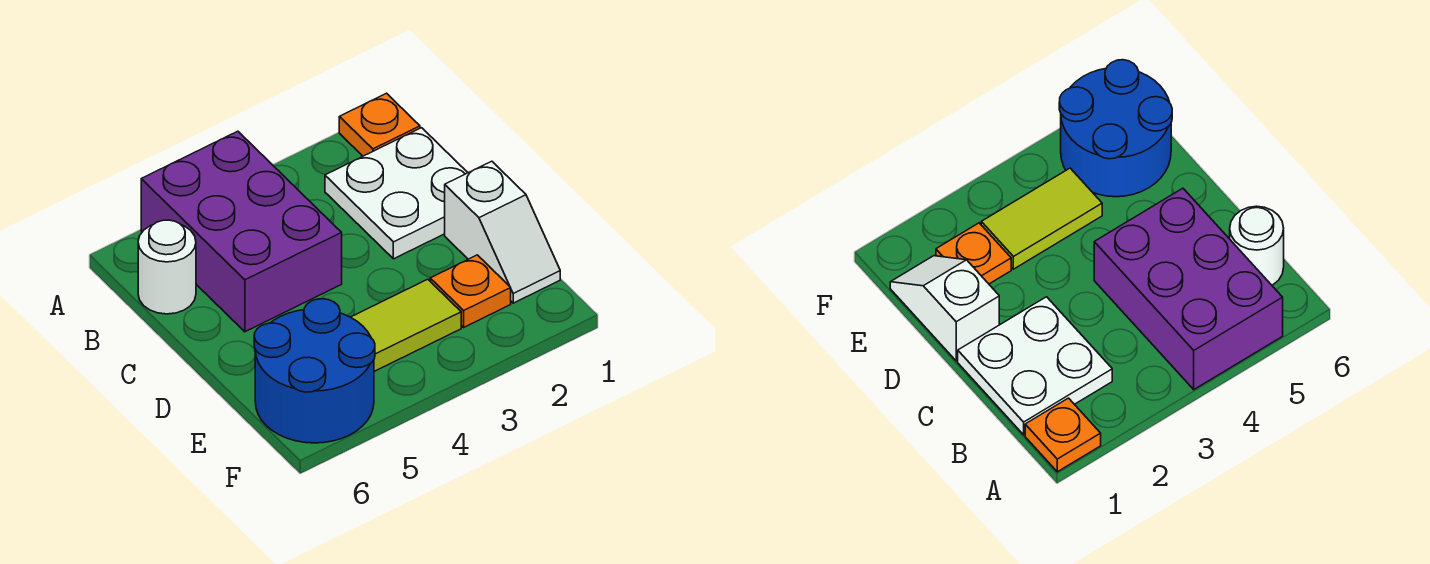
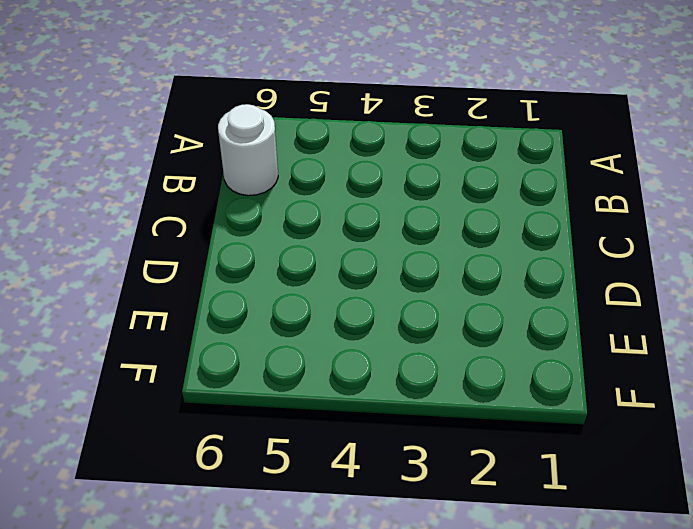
none -> orange 1x1 plate [339,93,420,156]
none -> purple 2x3 brick [141,131,342,332]

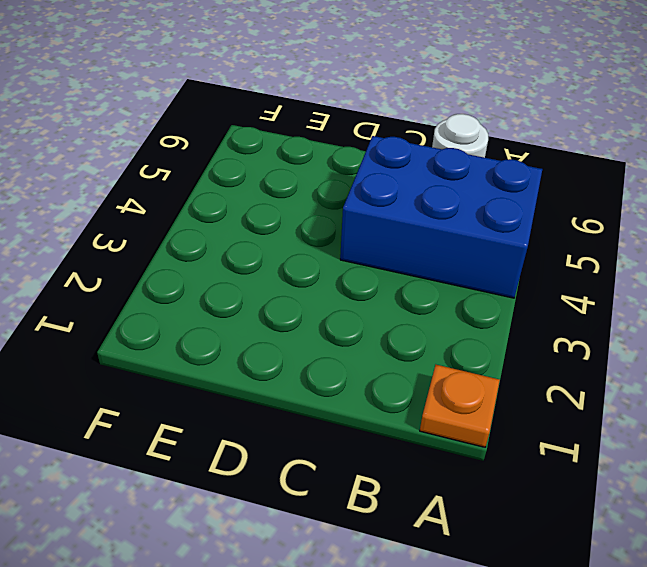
blue 2x3 brick [340,136,542,298] -> purple 2x3 brick [141,131,342,332]
none -> white 2x2 plate [325,128,468,259]
none -> white 1x2 slope [445,161,560,303]

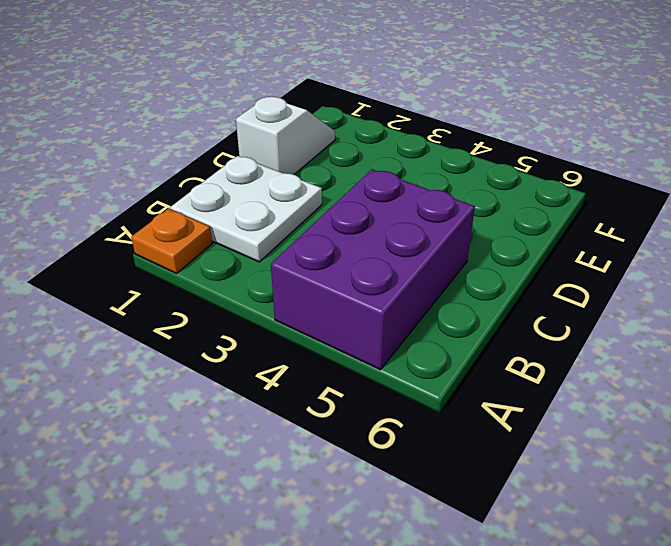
none -> white 1x1 round brick [138,220,196,314]
none -> orange 1x1 plate [430,255,511,327]

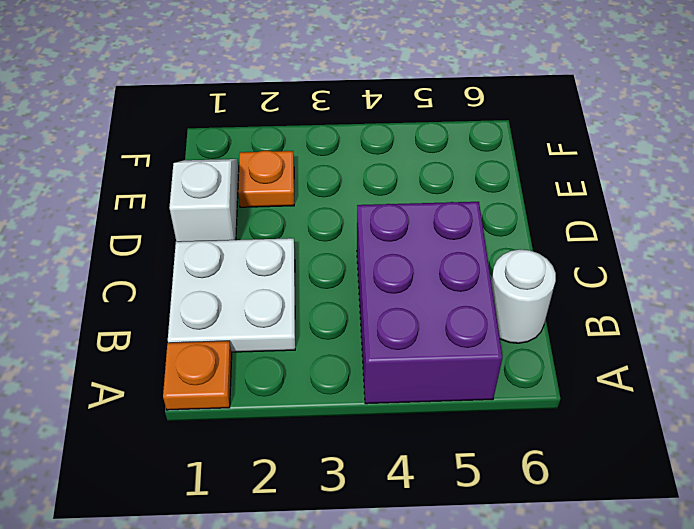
none -> lime 1x2 tile [351,279,461,371]
none -> blue 2x2 round brick [254,299,375,443]

